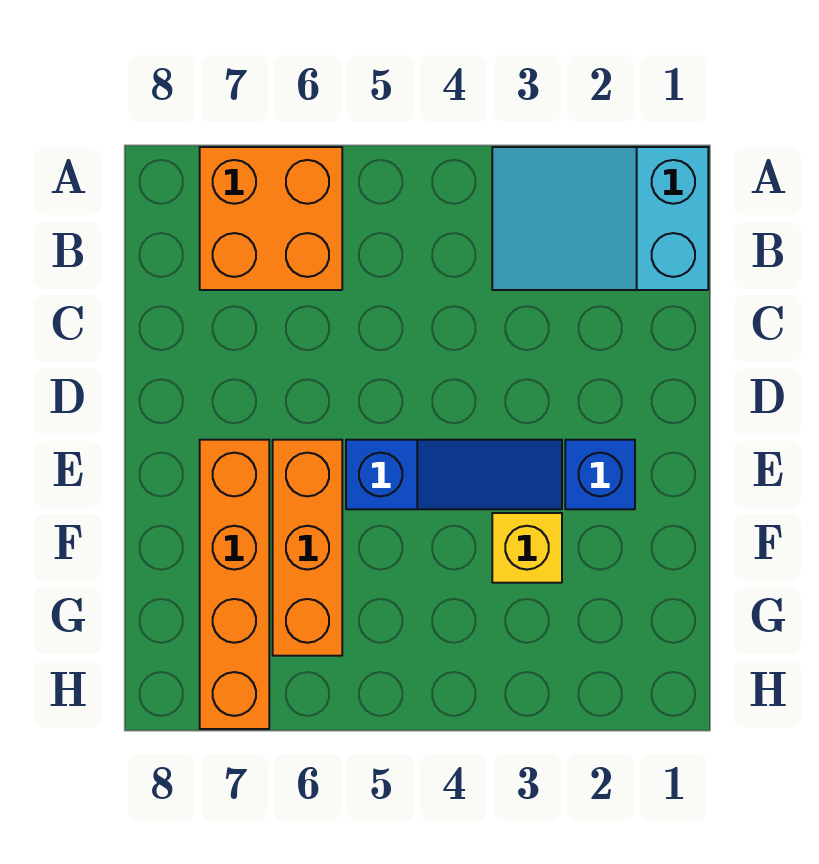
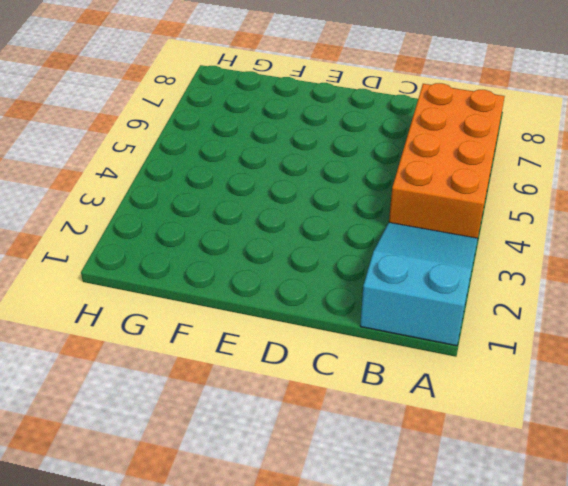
orange 2x4 brick [389,83,505,238] -> orange 2x2 brick [200,147,342,290]
none -> blue 1x1 brick [565,440,635,509]
none -> blue 1x3 slope [346,440,562,509]

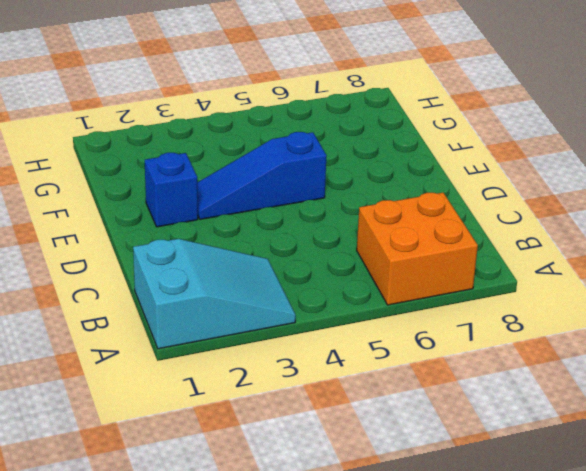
none -> orange 1x3 brick [273,440,342,656]
none -> orange 1x4 brick [200,440,269,729]

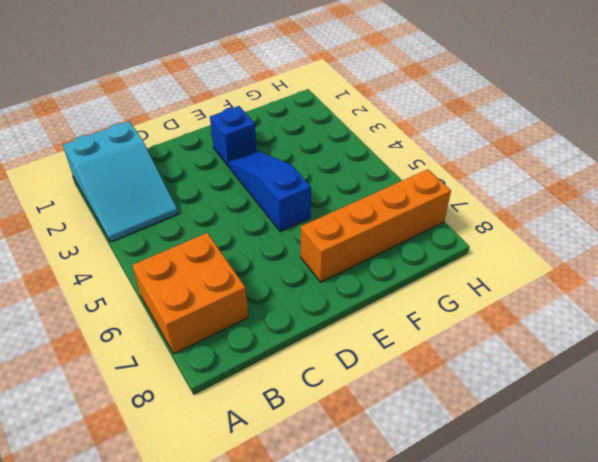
none -> orange 1x3 brick [273,440,342,656]
none -> yellow 1x1 brick [492,513,562,583]

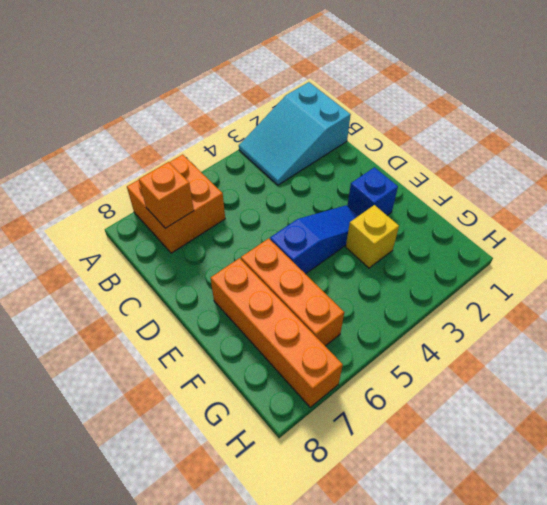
orange 1x1 brick [139,162,194,228] -> none

